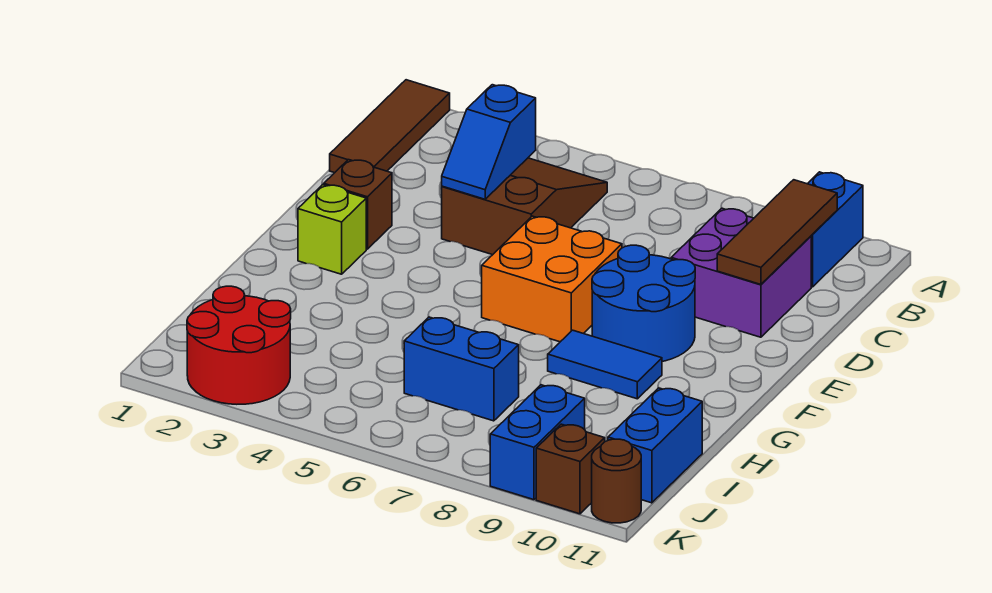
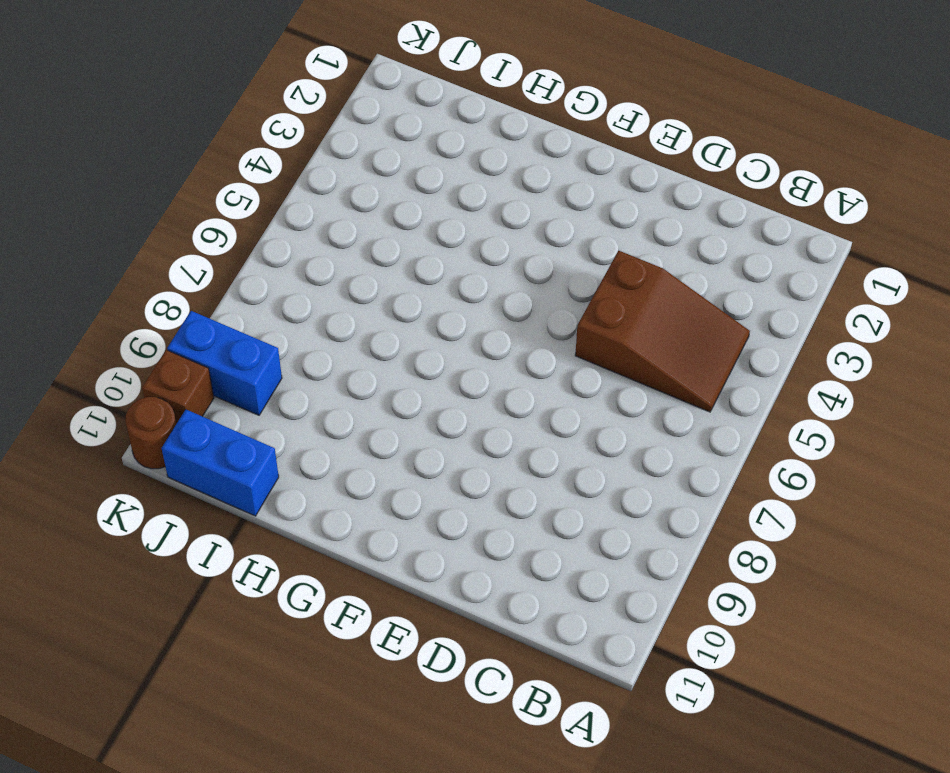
none -> brown 1x3 tile [330,80,450,173]
none -> blue 1x2 brick [808,172,863,287]
none -> purple 2x2 brick [671,208,811,337]

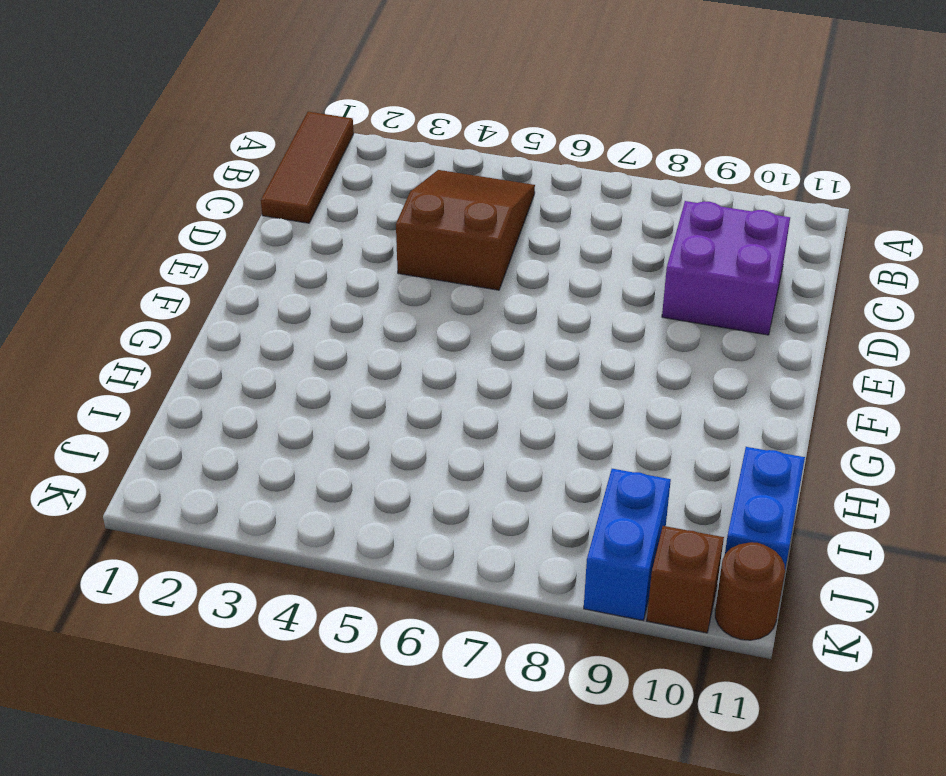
none -> blue 1x2 brick [808,172,863,287]
none -> brown 1x1 brick [324,160,392,249]
none -> orange 2x2 brick [482,216,622,342]

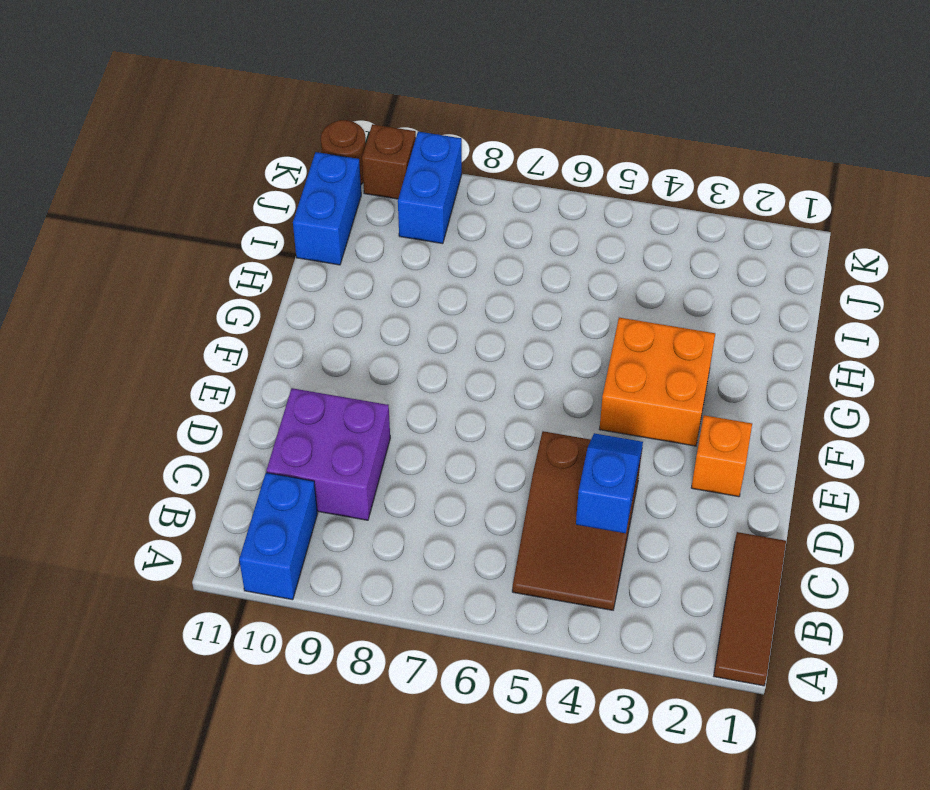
orange 1x1 brick [691,415,752,497] -> brown 1x1 brick [324,160,392,249]
orange 2x2 brick [600,318,715,446] -> orange 2x2 brick moved to [482,216,622,342]
none -> blue 2x2 round brick [592,245,695,361]
none -> lime 1x1 brick [298,185,366,274]
none -> blue 1x2 tile [548,330,662,399]

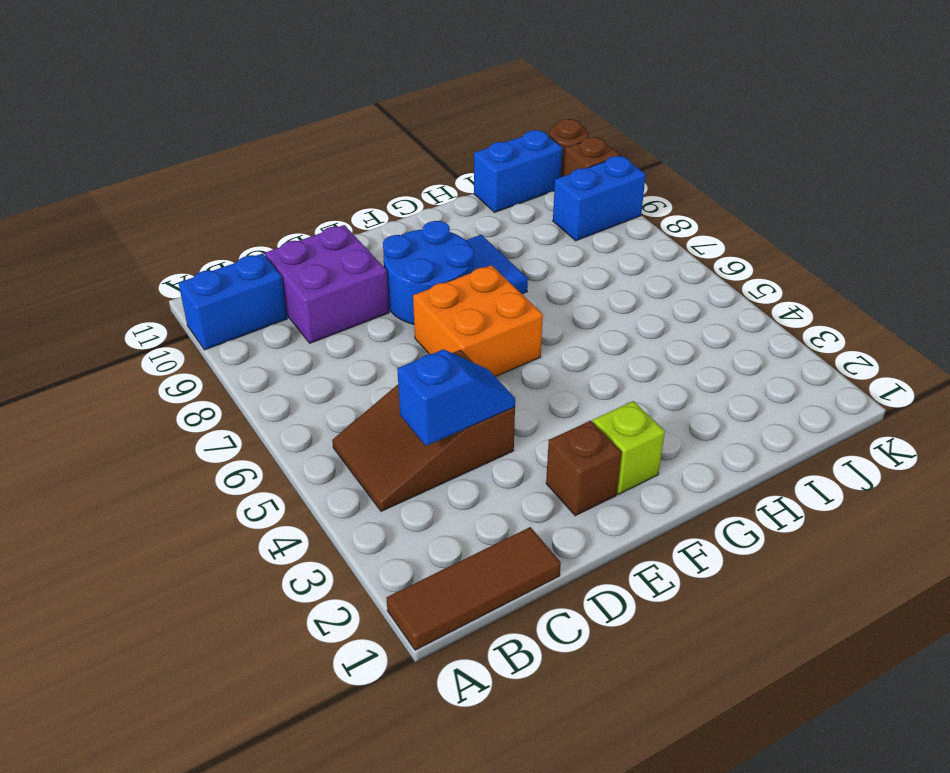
none -> blue 1x2 brick [404,317,519,421]
none -> red 2x2 round brick [187,286,291,404]
none -> brown 1x3 tile [717,180,837,284]

